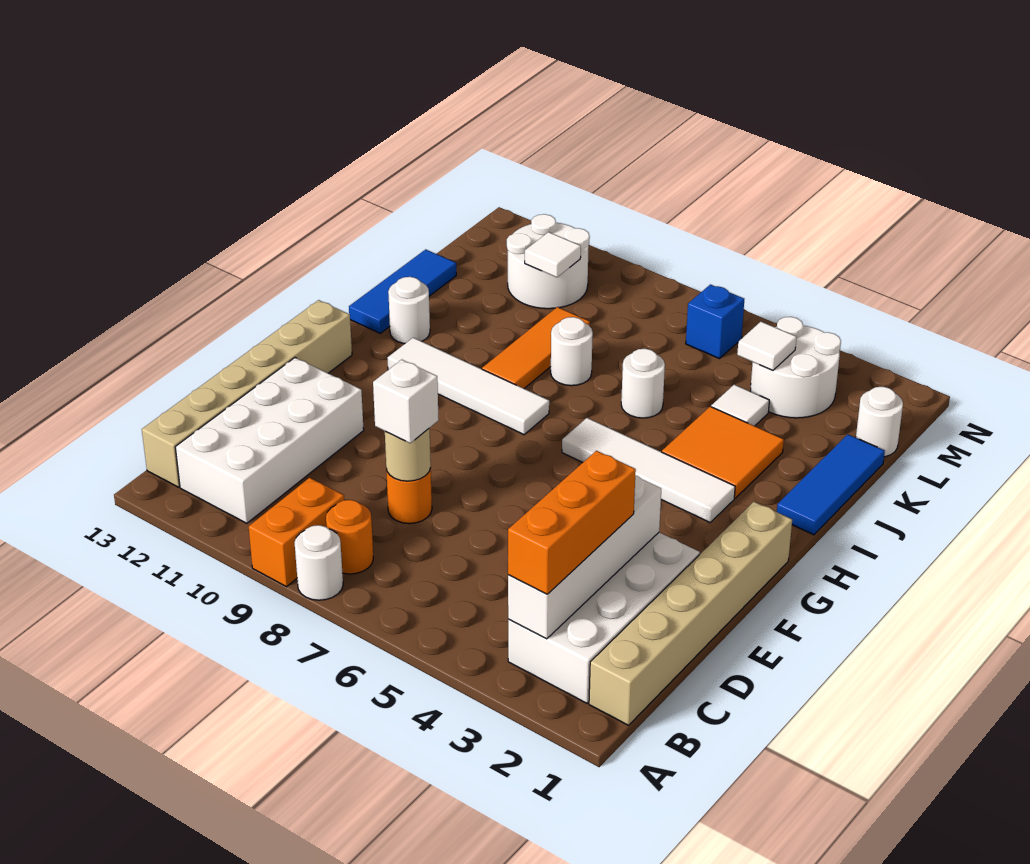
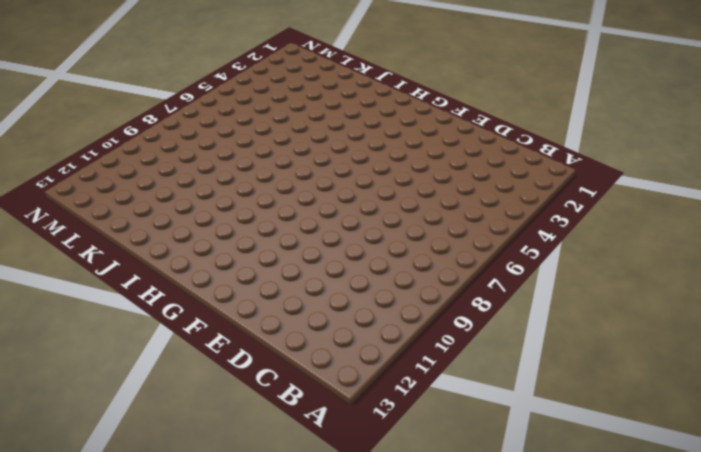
none -> white 1x1 round brick [295,525,343,600]
none -> orange 1x2 brick [249,478,344,587]
none -> tan 1x6 brick [589,502,792,725]

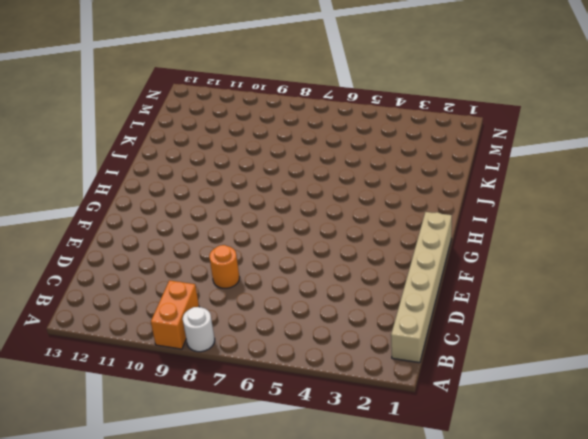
none -> white 2x4 brick [508,532,700,703]
none -> orange 1x1 round brick [326,500,373,574]
none -> white 2x4 brick [175,358,364,523]

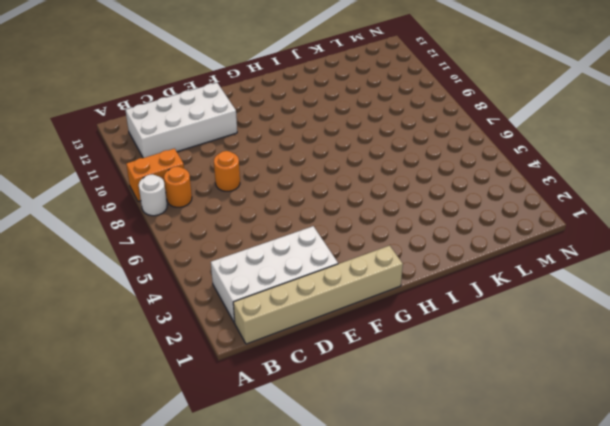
none -> tan 1x6 brick [142,300,352,487]
none -> white 1x4 tile [562,418,735,522]
none -> white 1x4 tile [387,338,549,435]

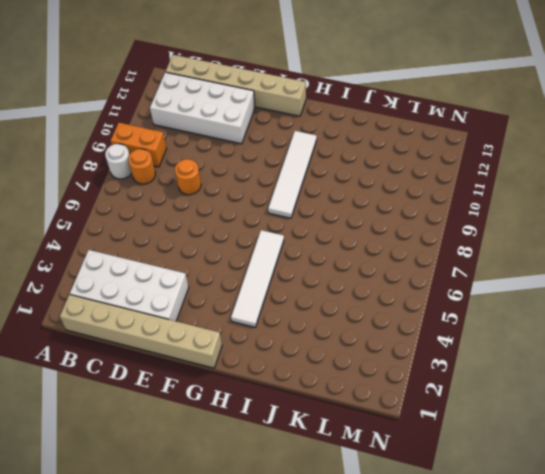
none -> blue 1x3 tile [777,434,885,535]
none -> orange 2x2 tile [662,406,784,498]
none -> orange 1x3 tile [482,307,590,388]

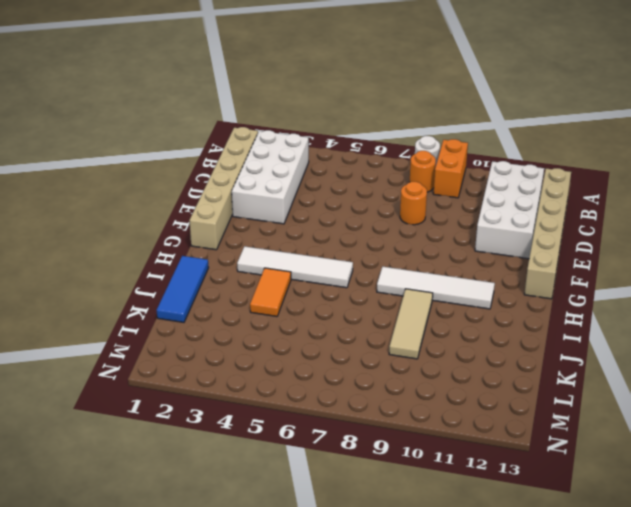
orange 1x2 tile [250,268,291,316] -> orange 2x2 tile [662,406,784,498]
tan 1x3 tile [389,289,433,359] -> orange 1x3 tile [482,307,590,388]
none -> white 1x1 round brick [388,277,430,344]
none -> blue 1x3 tile [349,249,456,333]
none -> white 1x1 round brick [621,349,665,418]

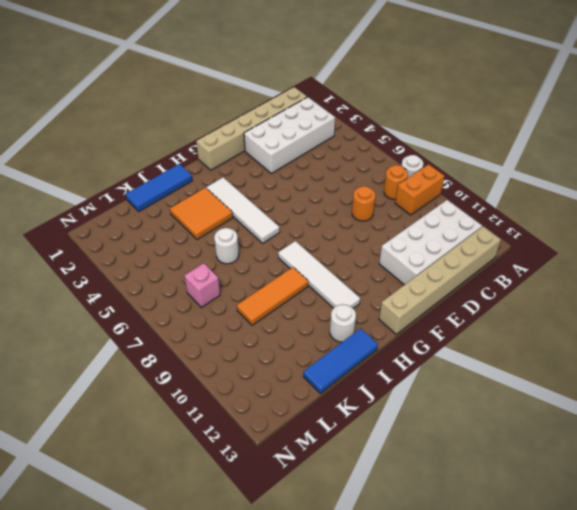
pink 1x1 brick [185,263,220,307] -> none
none -> white 1x1 round brick [551,317,593,386]
none -> white 1x1 tile [711,384,769,426]
none -> white 1x1 round brick [856,387,903,457]

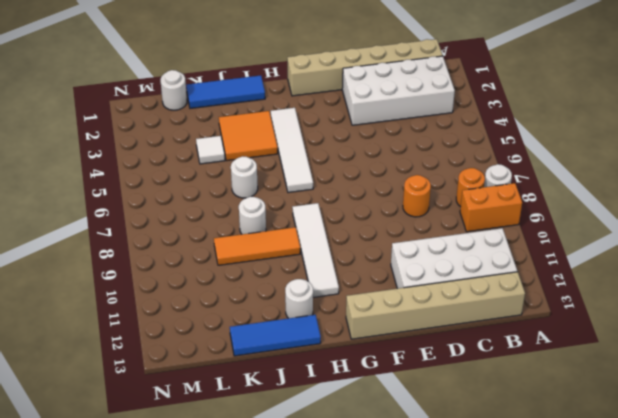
none -> white 2x2 round brick [751,317,841,418]
none -> white 2x2 round brick [507,214,590,309]
none -> blue 1x1 brick [686,285,744,359]

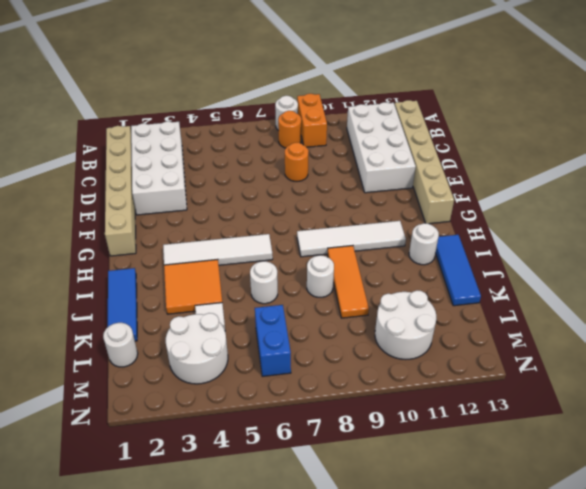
blue 1x2 brick [255,305,291,376] -> blue 1x1 brick [686,285,744,359]
none -> white 1x4 brick [508,475,661,639]
none -> tan 1x1 round brick [385,428,431,481]
none -> white 1x1 tile [737,322,796,371]

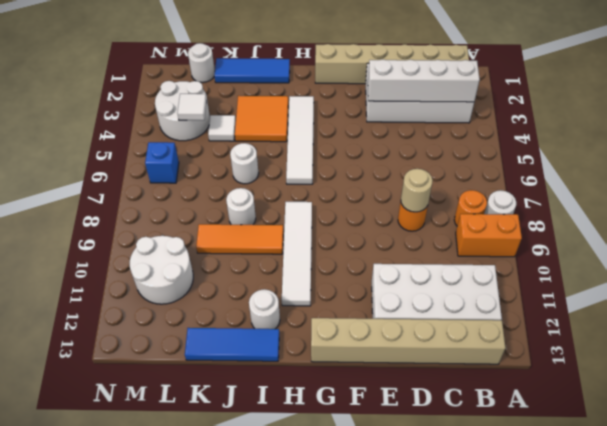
none -> white 1x1 tile [525,232,581,277]
none -> orange 1x3 brick [508,451,636,594]
none -> white 1x1 brick [373,360,439,443]

